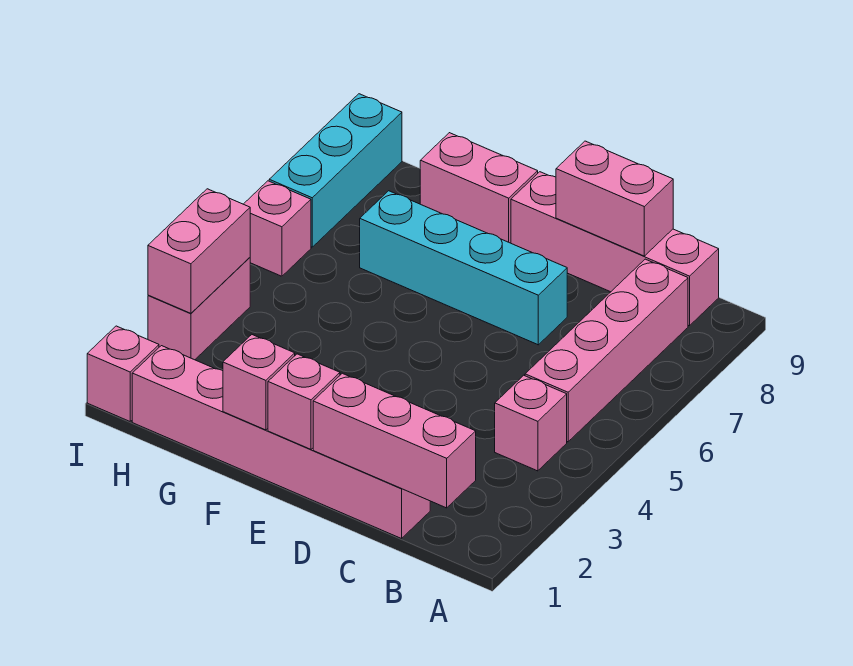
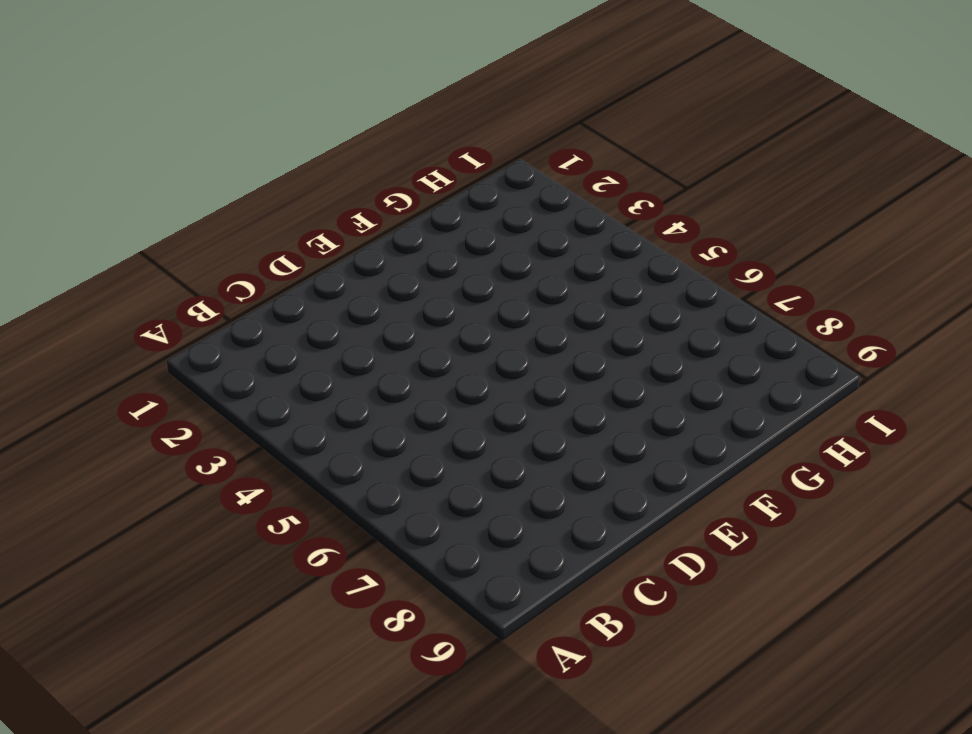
none -> pink 1x1 brick [495,375,567,471]
none -> pink 1x4 brick [525,259,688,442]
none -> pink 1x4 brick [511,172,719,326]

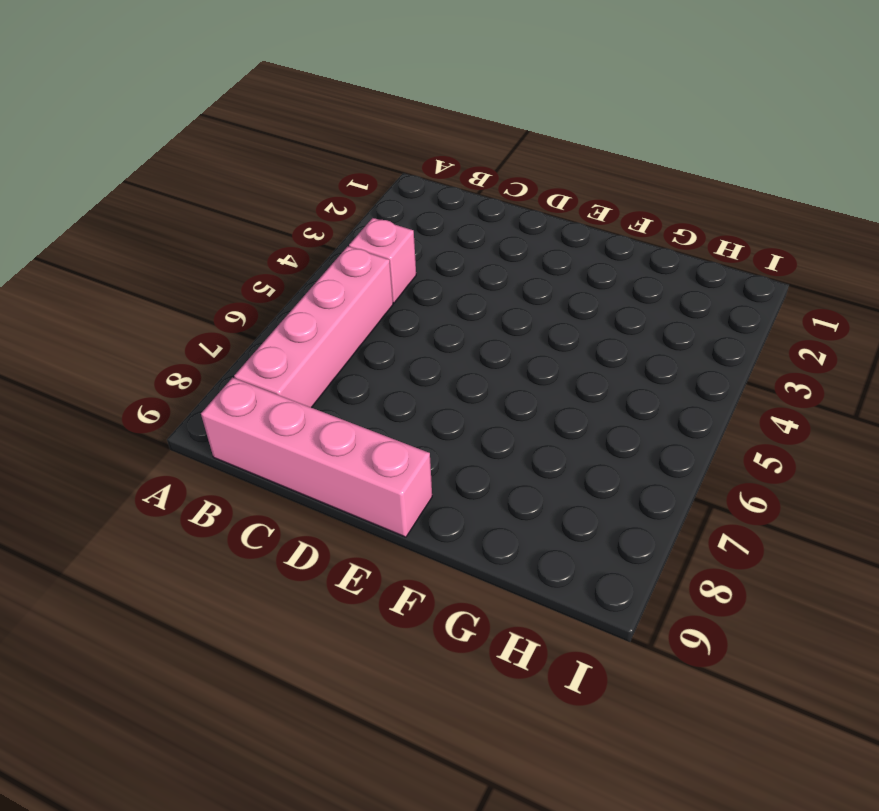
none -> pink 1x6 brick [132,346,430,539]
none -> cyan 1x4 brick [360,191,567,345]
none -> pink 1x2 brick [420,133,538,243]

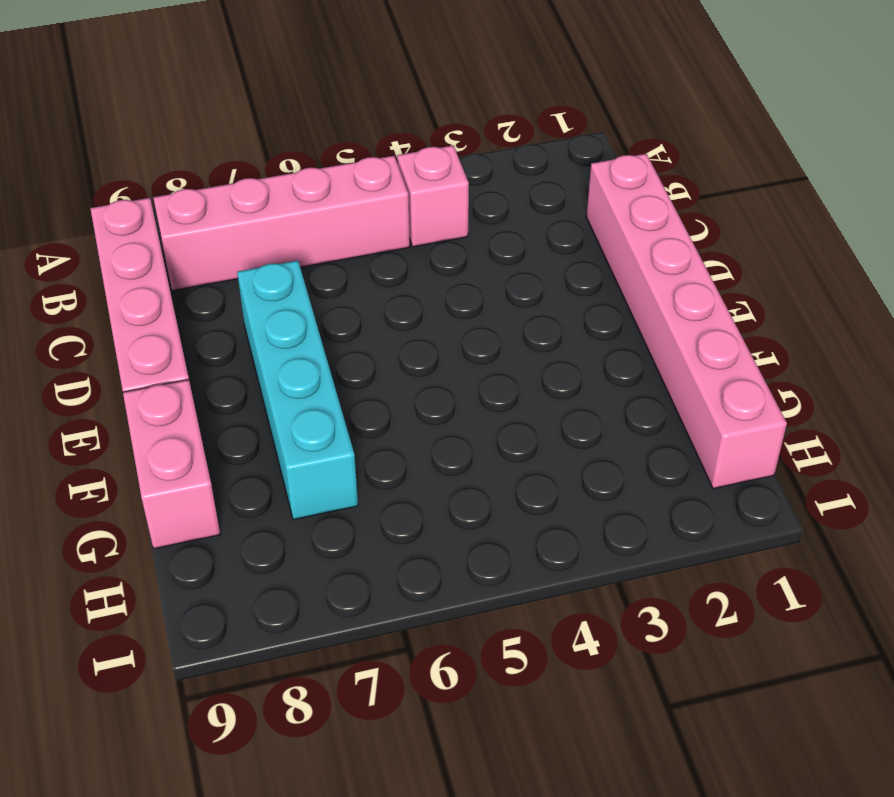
none -> pink 1x1 brick [87,326,159,421]
none -> pink 1x2 brick [148,258,250,360]
none -> pink 1x1 brick [244,181,311,276]

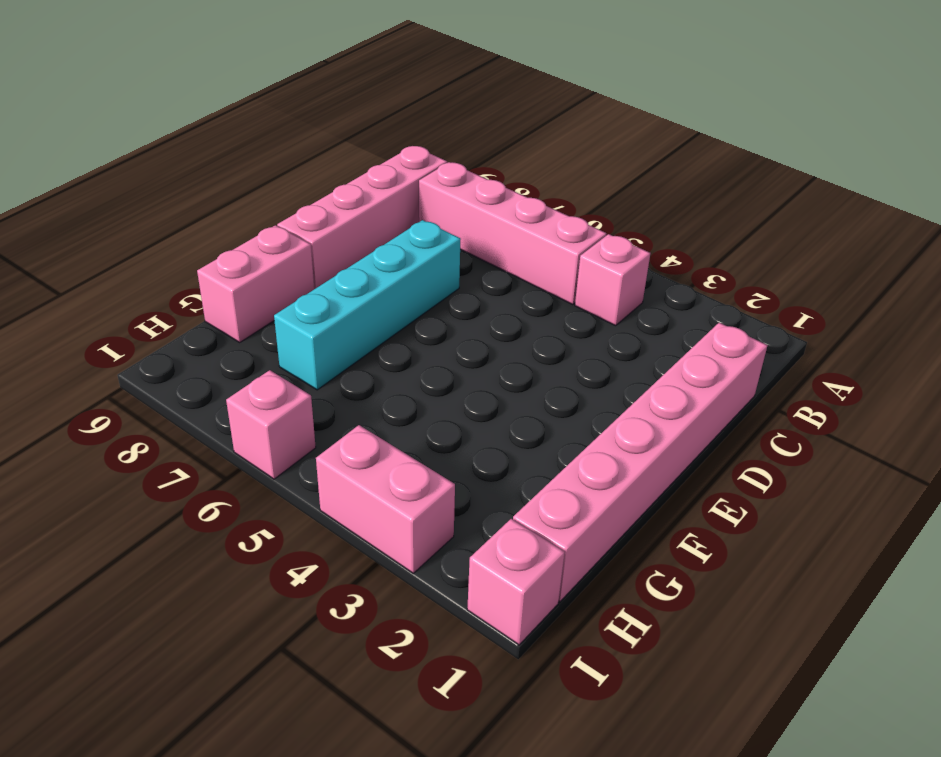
none -> cyan 1x3 brick [269,94,402,247]
none -> pink 1x3 brick [313,373,476,508]
none -> pink 1x2 brick [556,141,673,256]

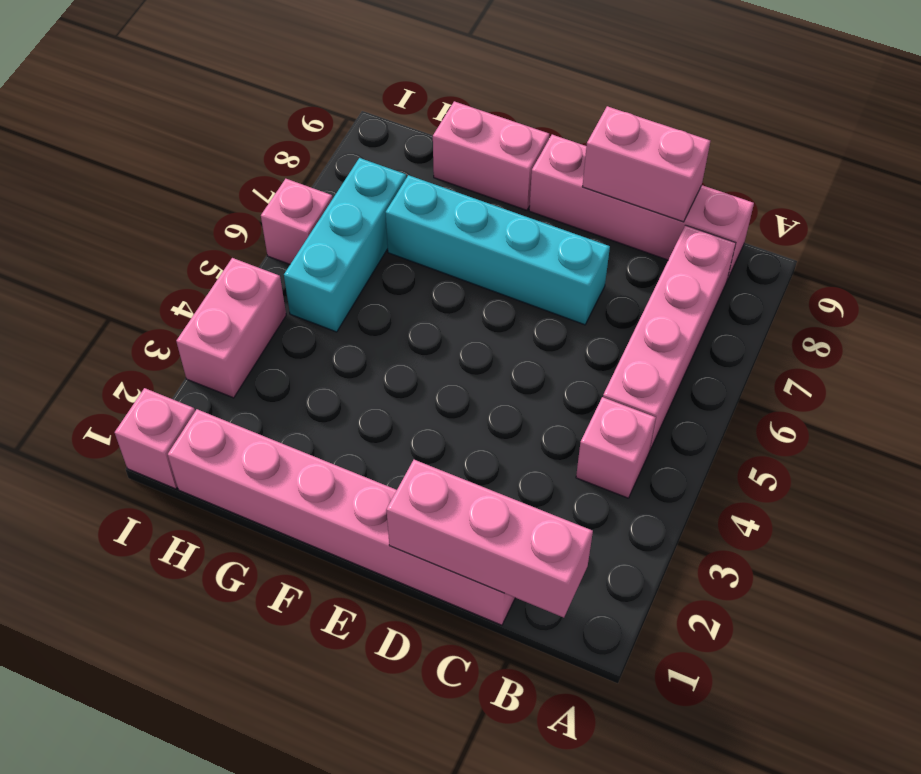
cyan 1x3 brick [284,158,406,332] -> cyan 1x3 brick moved to [269,94,402,247]
none -> pink 1x1 brick [268,354,340,449]
none -> pink 1x1 brick [223,335,295,430]
none -> pink 1x2 brick [148,189,250,313]

